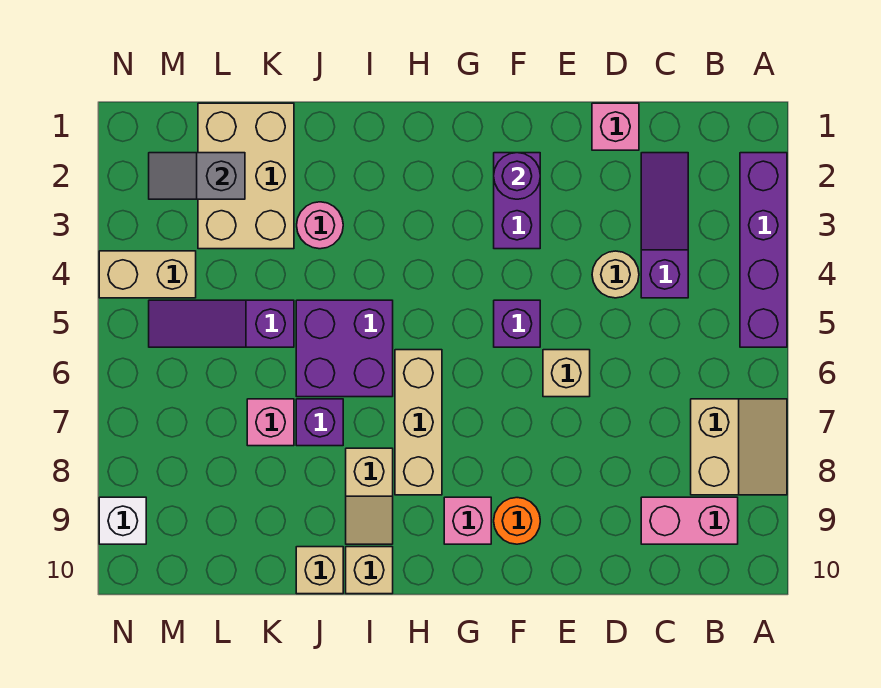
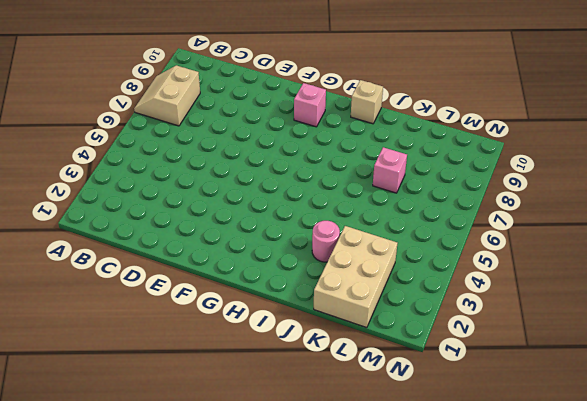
none -> purple 1x4 brick [740,153,787,347]
none -> pink 1x2 brick [641,497,738,544]
none -> purple 1x3 slope [641,153,688,298]

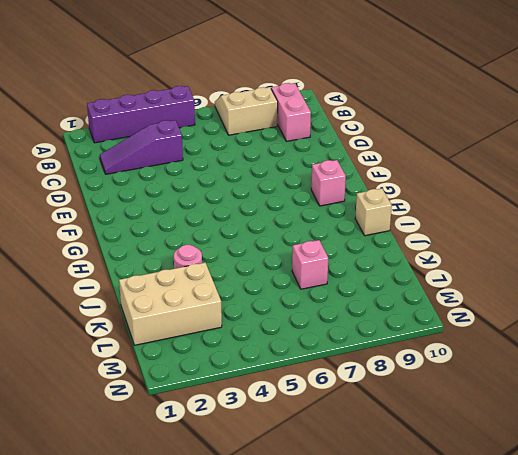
none -> pink 1x1 brick [592,103,639,150]
none -> tan 1x1 round brick [592,251,639,298]
none -> tan 1x1 brick [543,350,590,397]

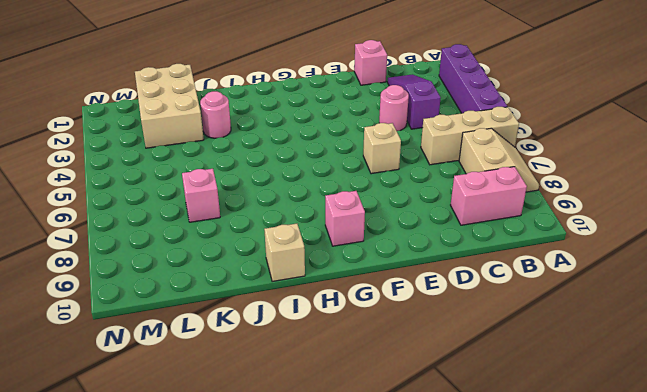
tan 1x3 brick [421,107,519,165] -> tan 1x3 brick turned to [395,350,442,495]
pink 1x1 round brick [379,85,409,131] -> tan 1x1 round brick [592,251,639,298]
none -> purple 1x2 brick [494,153,540,249]
none -> purple 1x1 brick [494,300,540,347]
none -> orange 1x1 round brick [494,498,540,544]

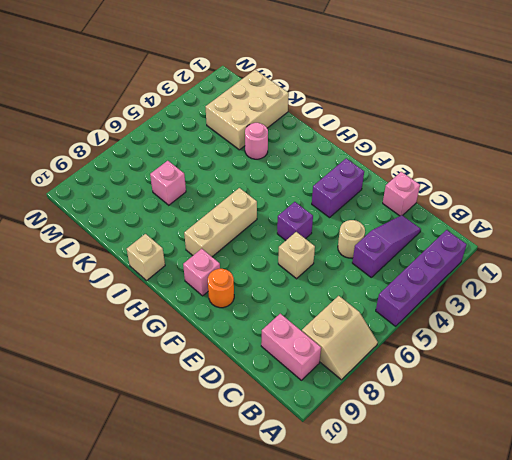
none -> purple 2x2 brick [296,300,393,397]
none -> tan 1x2 slope [346,448,393,544]
none -> purple 1x1 brick [296,399,343,446]

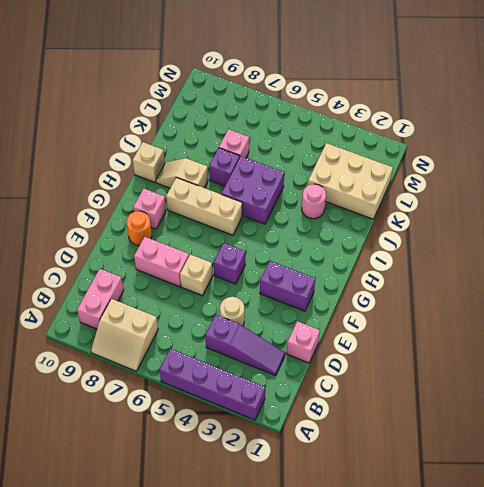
pink 1x2 brick [134,237,189,287] -> none
none -> tan 1x1 brick [296,547,343,594]
none -> purple 1x3 slope [149,300,294,347]
none -> tan 1x2 brick [99,251,196,298]

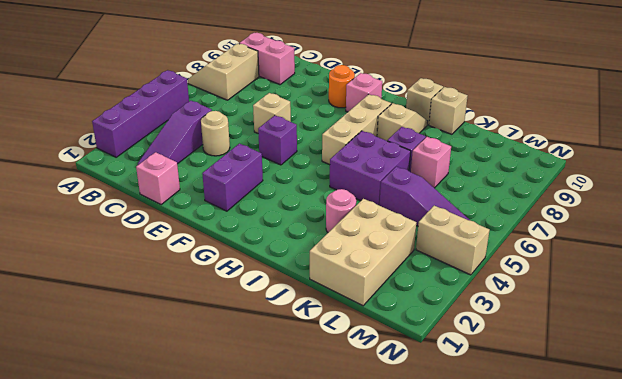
none -> white 1x1 brick [99,497,146,544]
none -> purple 1x1 round brick [494,153,540,199]
none -> grey 1x2 slope [149,153,245,199]

